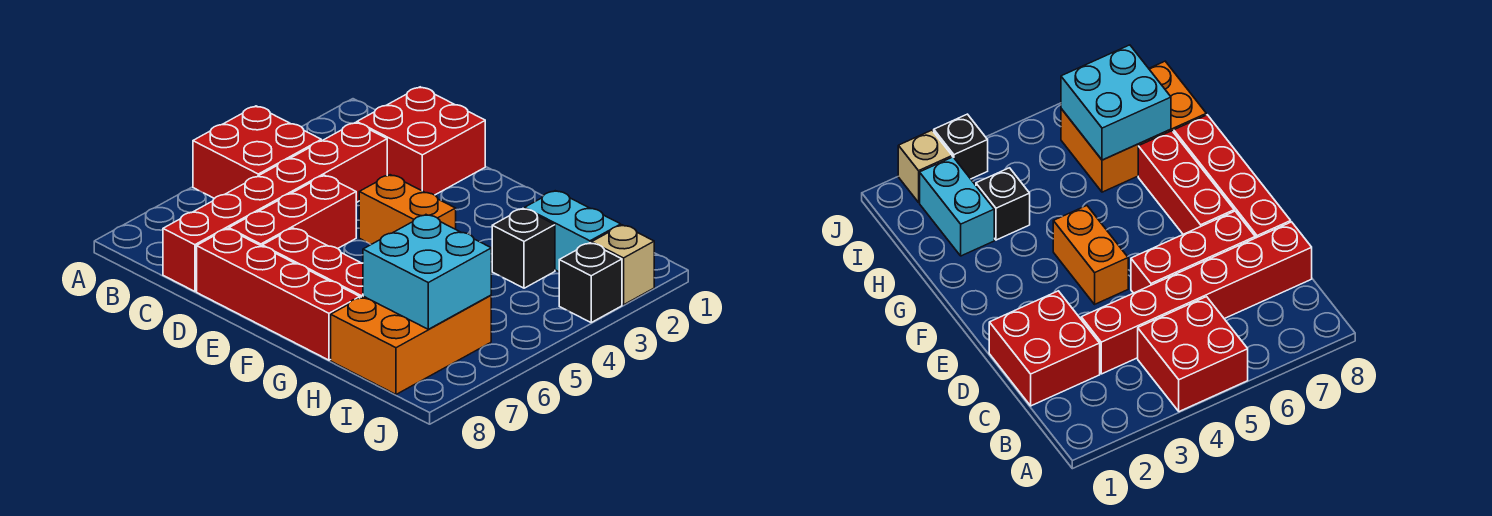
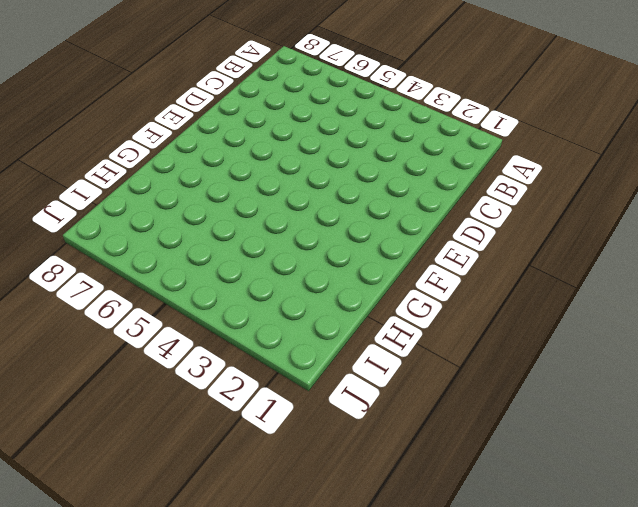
none -> red 2x2 brick [193,106,321,198]
none -> red 2x2 brick [357,87,485,195]
none -> red 1x6 brick [163,123,387,291]

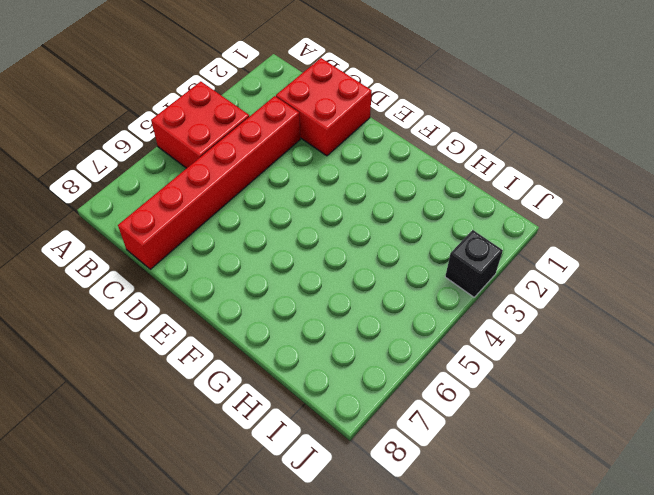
none -> red 1x3 brick [229,175,356,249]
none -> red 1x4 brick [197,229,360,360]
none -> orange 1x2 brick [359,175,456,244]

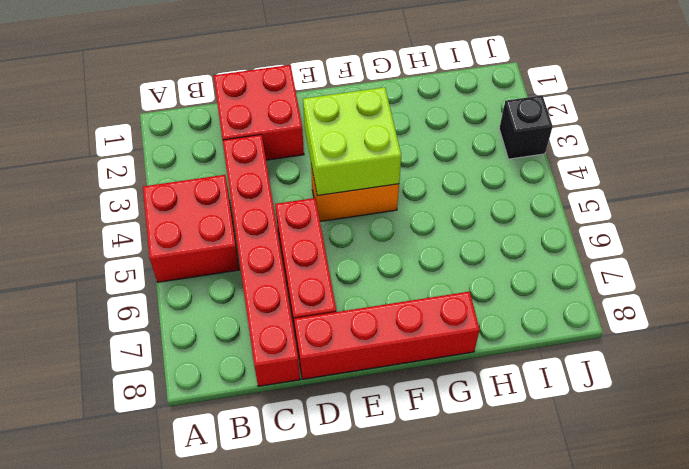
lime 2x2 brick [303,87,401,196] -> none
none -> red 1x3 brick [262,228,363,298]
none -> cyan 1x2 brick [525,191,621,272]
none -> black 1x1 brick [492,209,555,288]

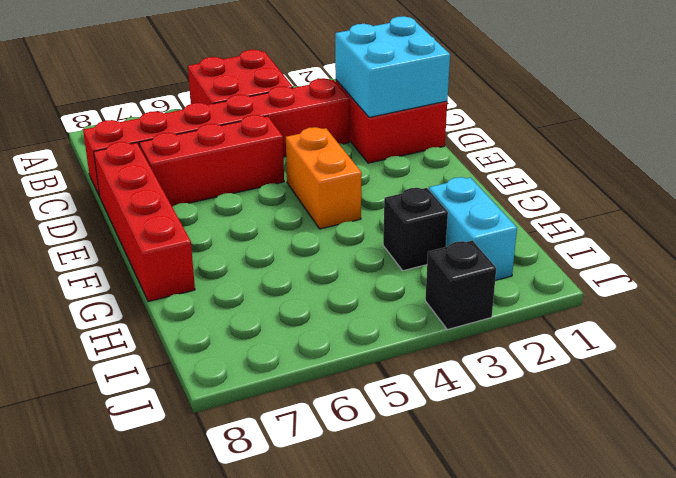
cyan 2x2 brick [335,16,450,117] -> cyan 2x2 brick moved to [363,215,491,329]
none -> red 1x3 brick [262,228,363,298]
none -> orange 2x3 brick [331,295,491,394]
none -> tan 1x1 brick [592,225,654,305]

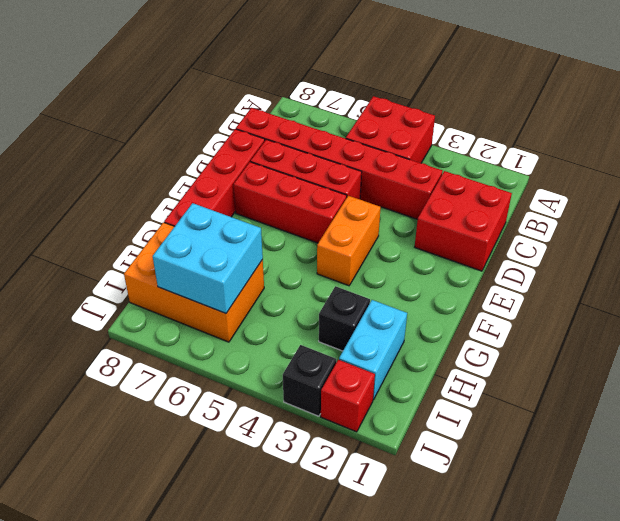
red 1x3 brick [234,162,347,243] -> red 1x3 brick turned to [262,228,363,298]
red 1x1 brick [321,360,375,432] -> tan 1x1 brick [592,225,654,305]

